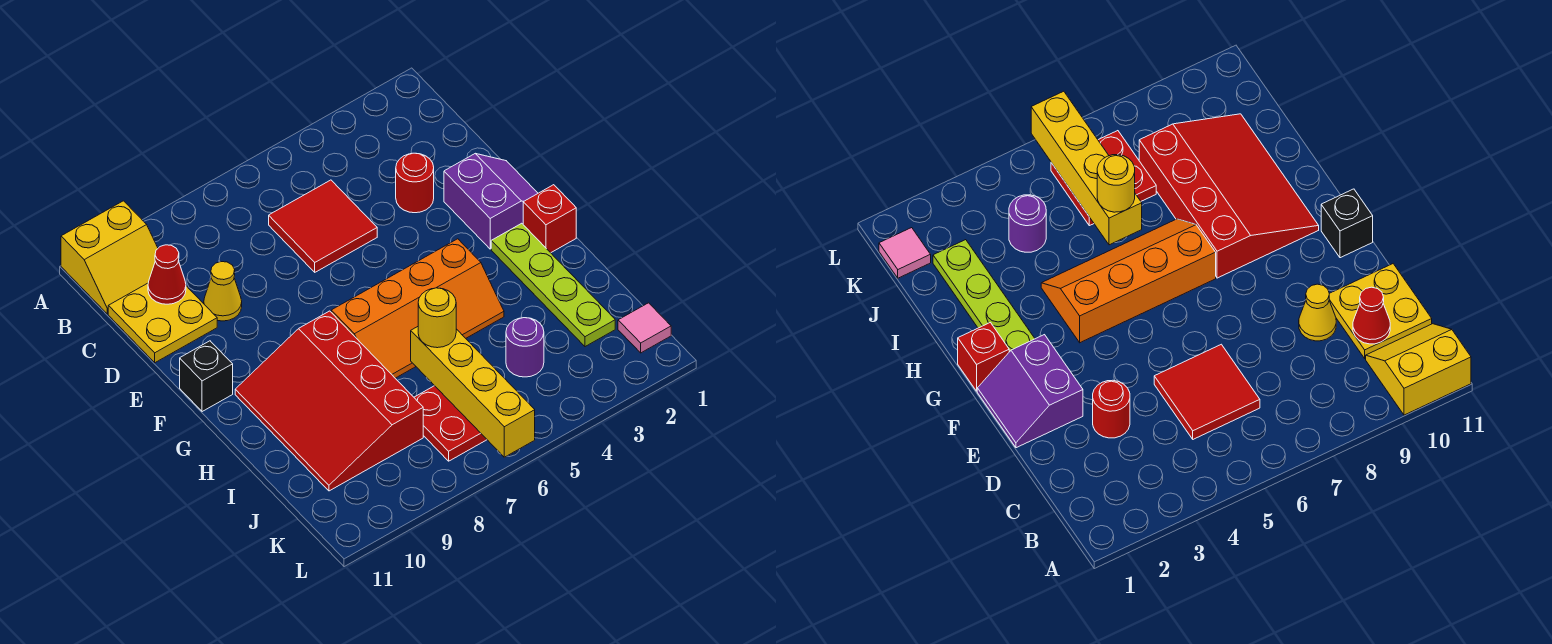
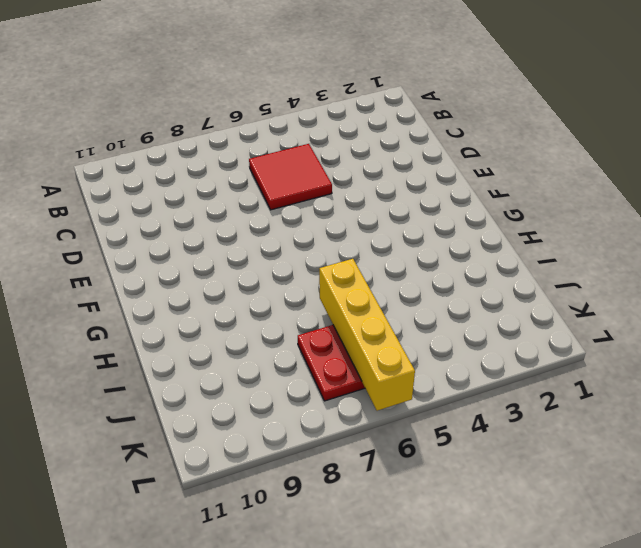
none -> yellow 2x2 slope [61,201,158,314]
none -> yellow 2x2 plate [108,283,217,363]
none -> red 1x1 round brick [396,153,434,213]

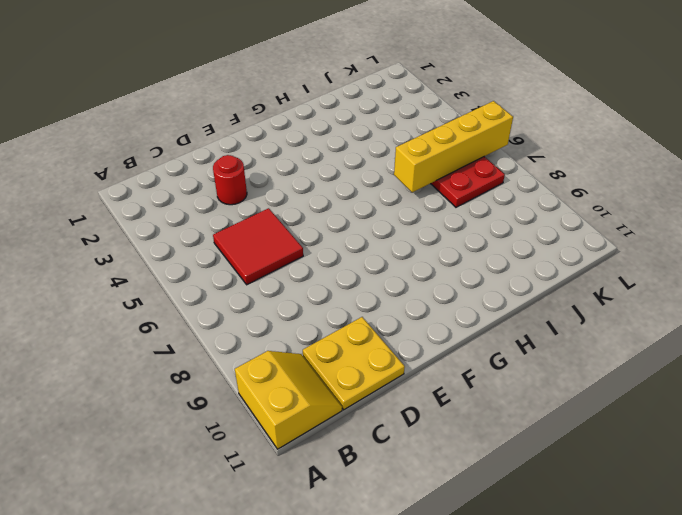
none -> yellow 1x1 cone [204,262,242,321]
none -> purple 2x2 slope [444,154,538,249]
none -> black 1x1 brick [180,341,233,412]

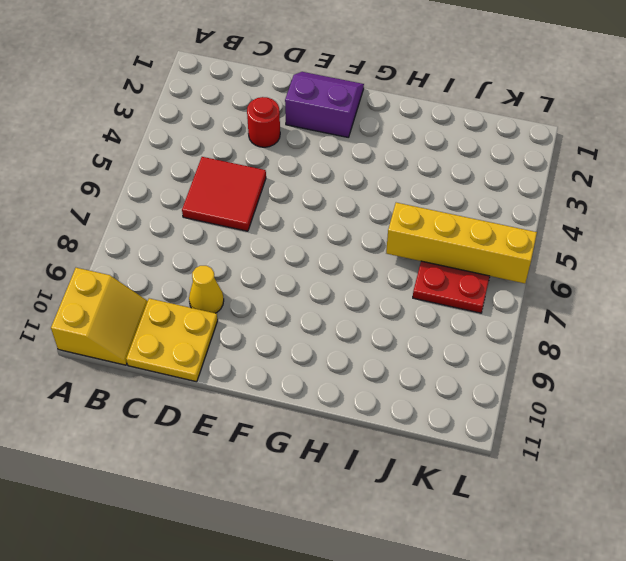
none -> black 1x1 brick [180,341,233,412]
none -> red 1x1 brick [523,185,576,253]
none -> lime 1x4 plate [491,223,615,347]

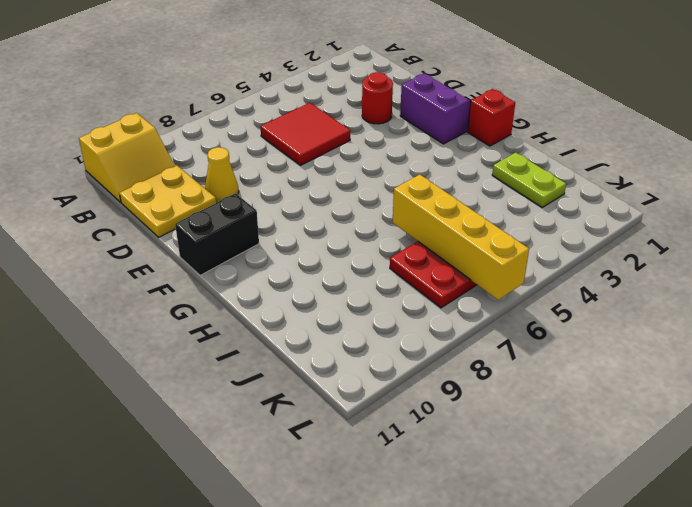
black 1x2 brick [175,193,259,275] -> black 1x1 brick [180,341,233,412]
lime 1x2 plate [492,152,566,207] -> lime 1x4 plate [491,223,615,347]
none -> orange 2x4 slope [331,239,504,378]
none -> red 3x4 slope [235,311,423,491]
none -> purple 1x1 round brick [506,318,544,377]

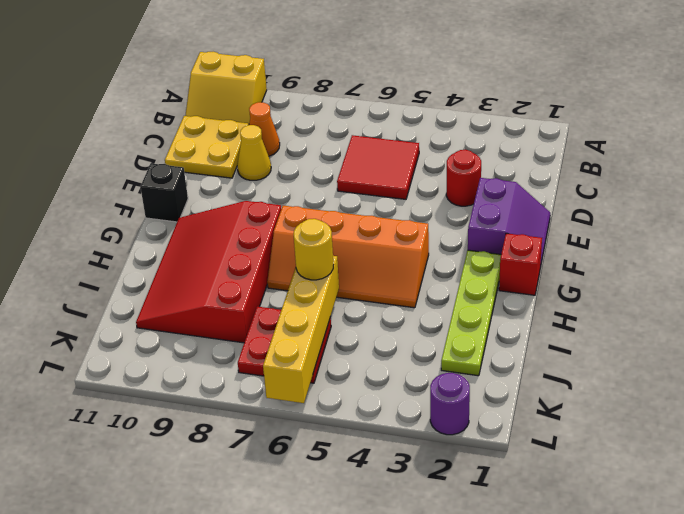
orange 1x1 cone [249,102,280,156] -> none
purple 1x1 round brick [430,373,470,435] -> purple 1x1 round brick moved to [506,318,544,377]
none -> pink 1x1 tile [618,303,671,353]
none -> red 1x1 cone [148,245,186,304]

